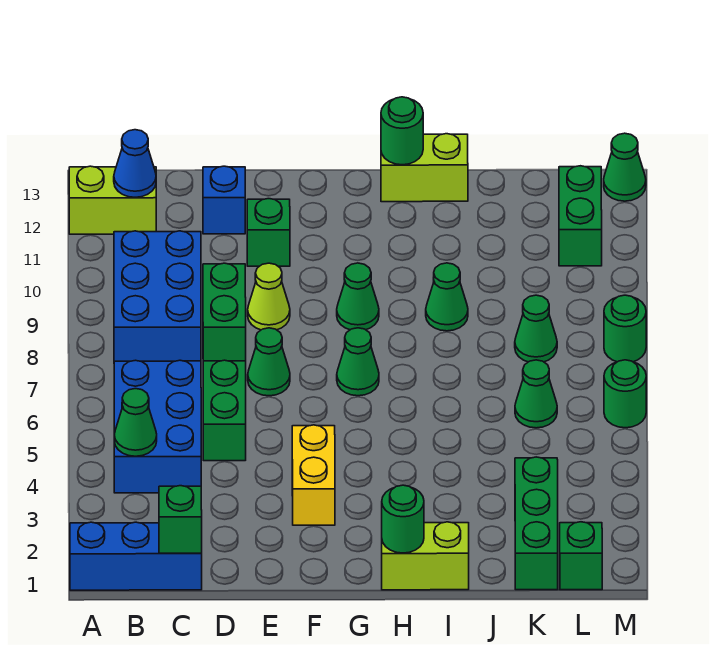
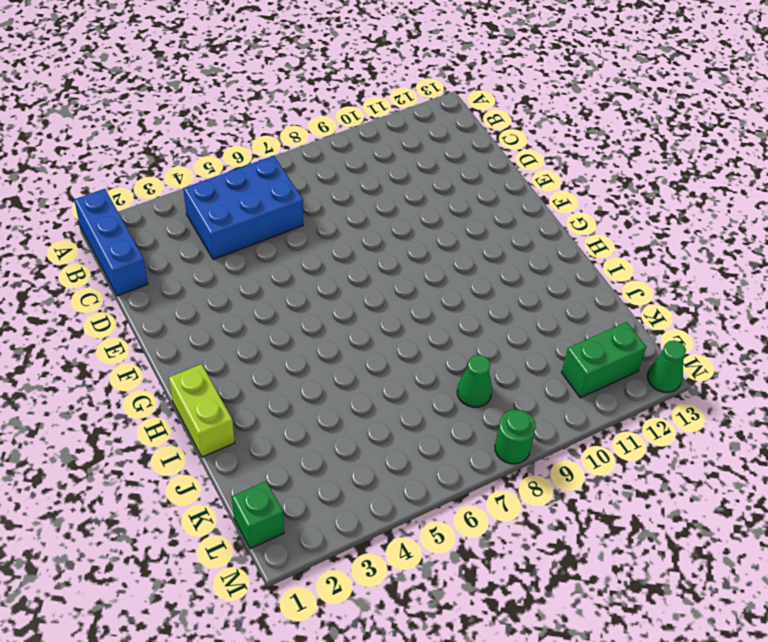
none -> lime 1x2 brick [69,166,156,234]
none -> blue 2x3 brick [114,231,201,362]
none -> green 1x2 brick [203,360,246,461]

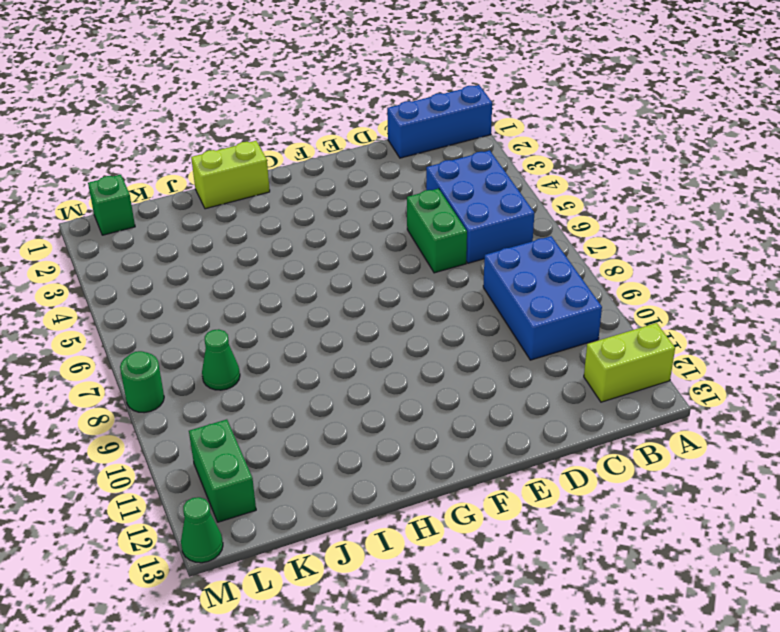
none -> green 1x2 brick [203,263,246,361]
none -> blue 1x1 brick [203,166,245,234]
none -> green 1x1 cone [248,328,290,396]

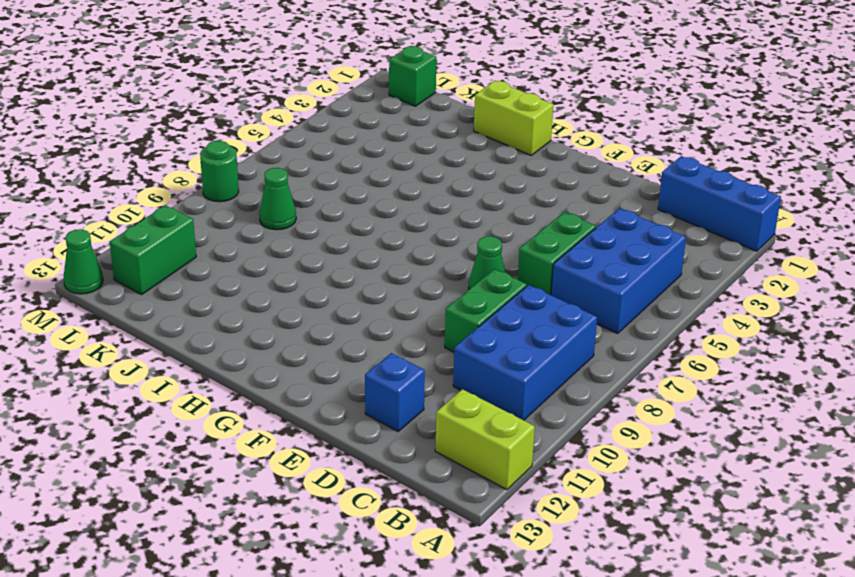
none -> lime 1x1 cone [248,263,290,330]
none -> green 1x1 brick [247,199,290,266]
none -> yellow 1x2 brick [292,425,335,525]

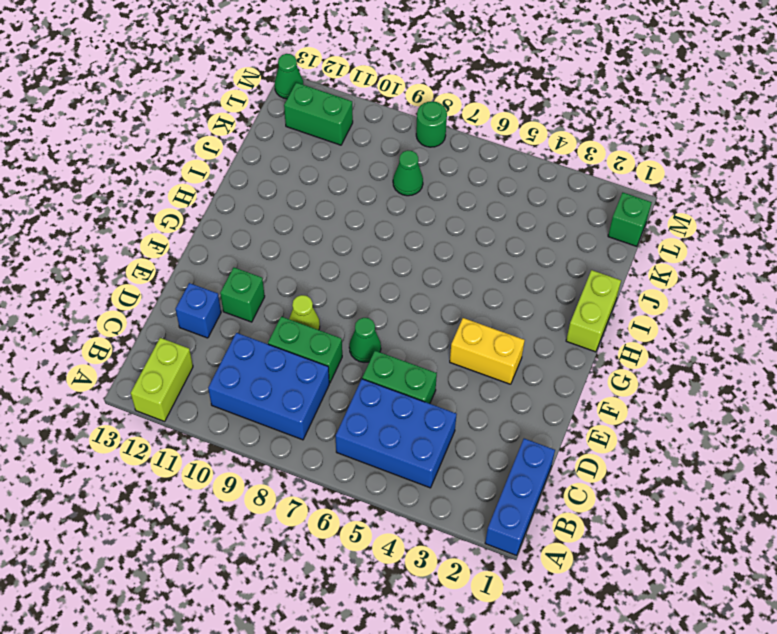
none -> green 1x1 cone [337,328,379,396]
none -> green 1x1 cone [337,263,379,330]
none -> lime 1x2 brick [381,134,468,202]

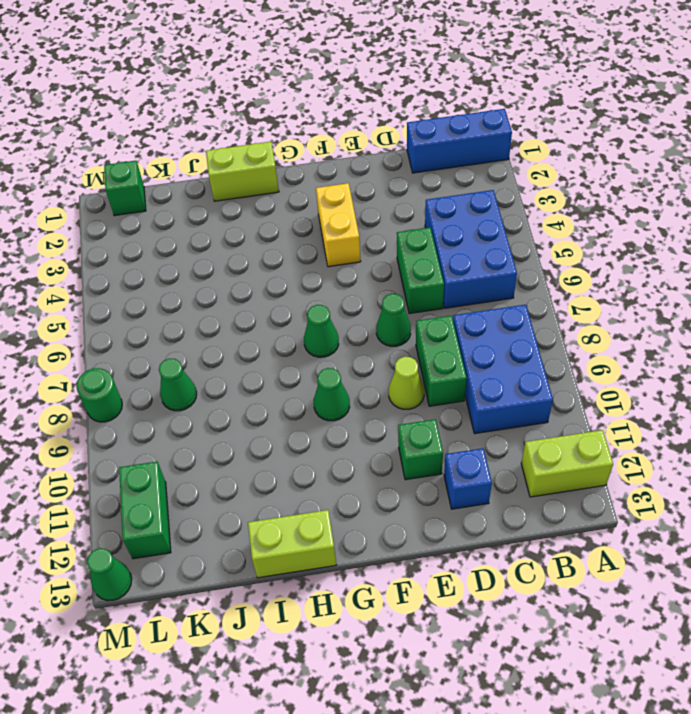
none -> green 1x1 cone [426,263,468,331]
none -> green 1x3 brick [515,457,558,590]
none -> green 1x1 cone [515,360,557,428]

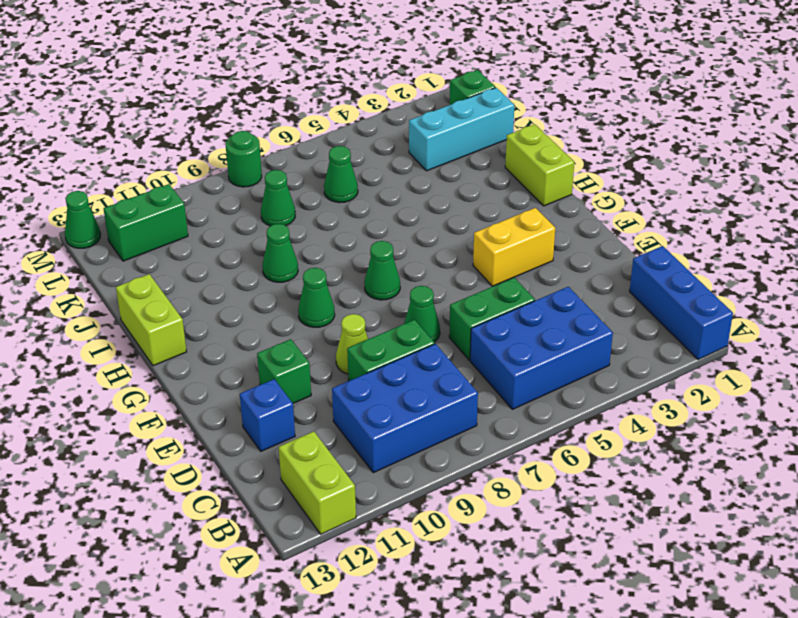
cyan 1x3 brick [409,88,514,171] -> green 1x3 brick [515,457,558,590]
none -> green 1x1 round brick [604,360,646,428]
none -> green 1x1 cone [114,389,157,456]
none -> blue 1x1 cone [114,130,156,197]

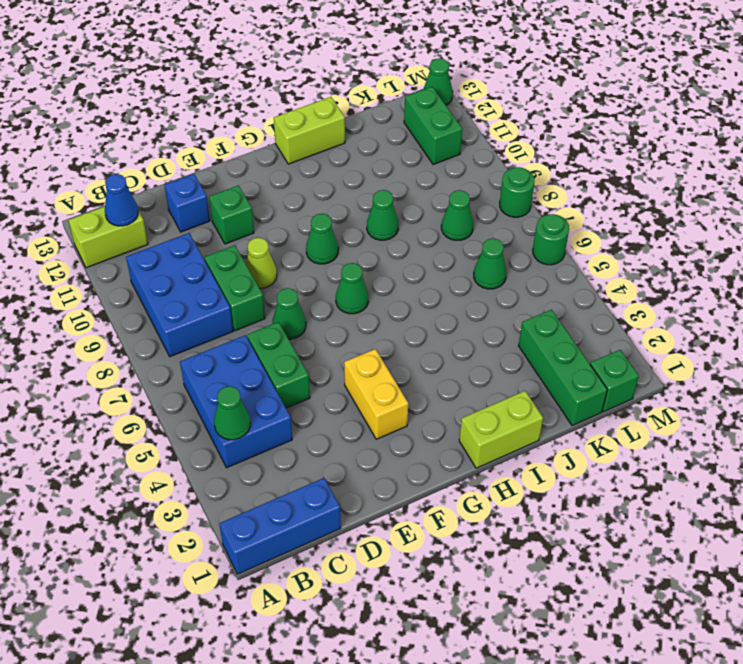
none -> green 1x1 brick [159,486,202,553]
none -> green 1x1 round brick [382,485,424,553]
none -> green 1x1 round brick [381,97,423,165]

